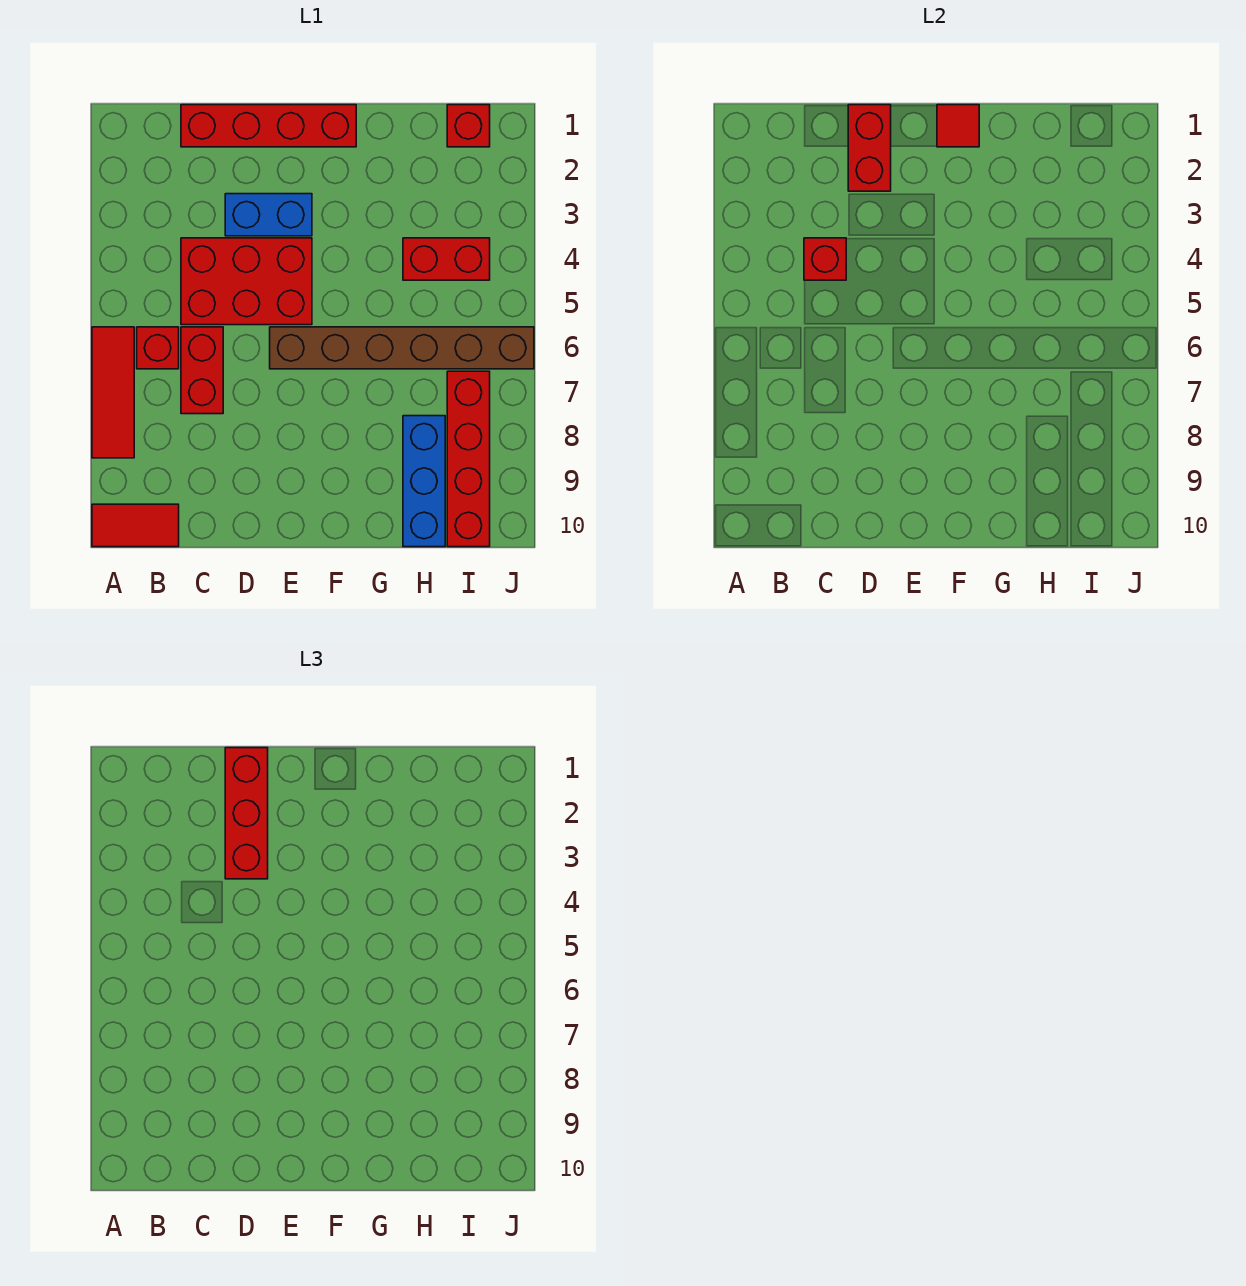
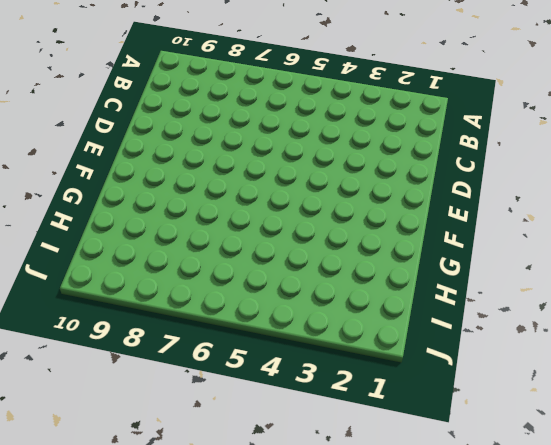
none -> red 1x3 tile [92,327,134,458]
none -> red 1x2 tile [92,504,179,547]
none -> red 1x1 brick [137,327,179,369]

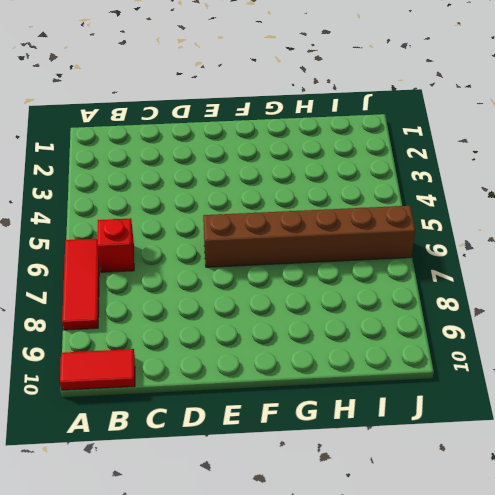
none -> red 1x4 brick [181,105,356,147]
none -> red 2x3 brick [181,238,312,325]
none -> red 1x2 brick [181,327,223,414]

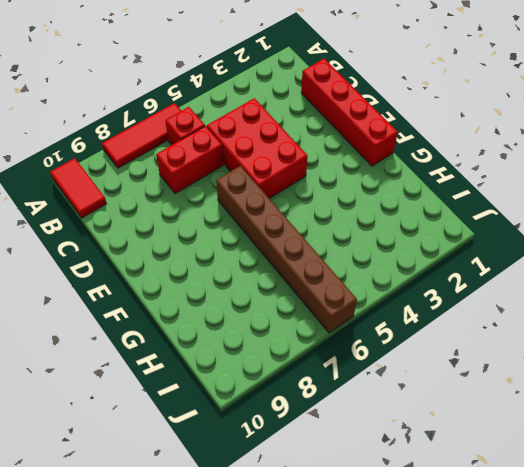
none -> blue 1x2 brick [225,194,312,236]
none -> red 1x2 brick [403,238,490,280]
none -> blue 1x3 brick [403,416,445,547]

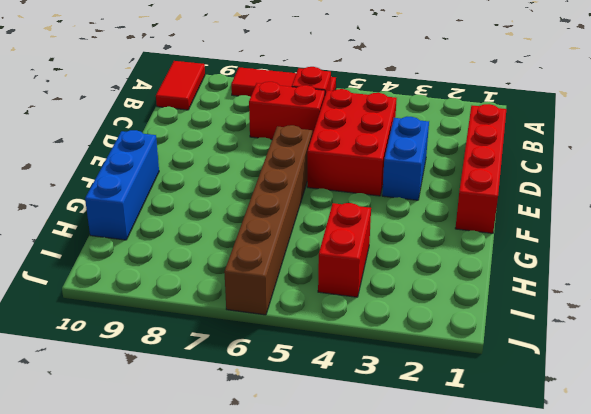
blue 1x3 brick [85,130,159,240] -> blue 1x3 brick turned to [403,416,445,547]
none -> red 1x1 brick [447,105,490,147]
none -> red 1x4 brick [447,371,490,547]
none -> red 1x1 brick [804,238,846,280]

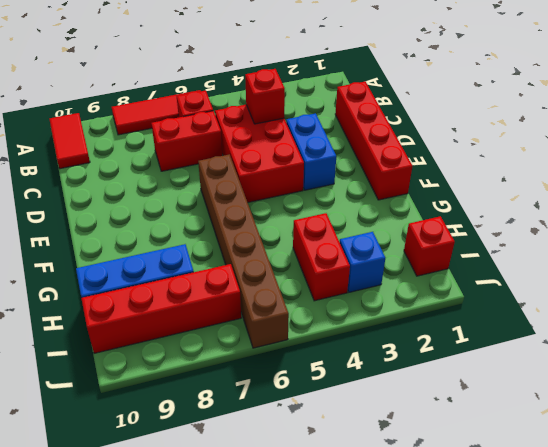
blue 1x1 brick [340,232,385,292] -> none
none -> red 1x2 brick [848,105,891,191]
none -> red 1x1 tile [937,105,979,147]
none -> red 1x3 brick [225,748,268,879]

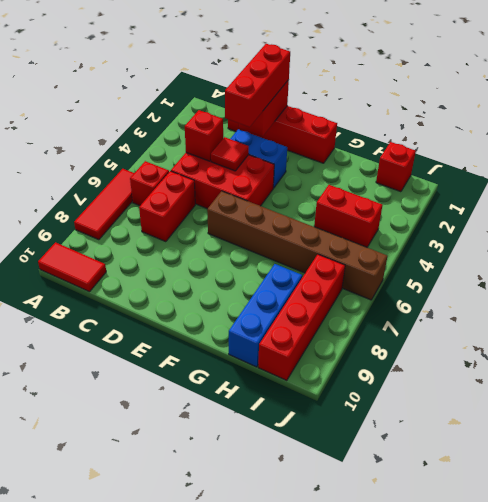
red 1x1 tile [211,137,249,171] -> red 1x1 tile moved to [937,105,979,147]

